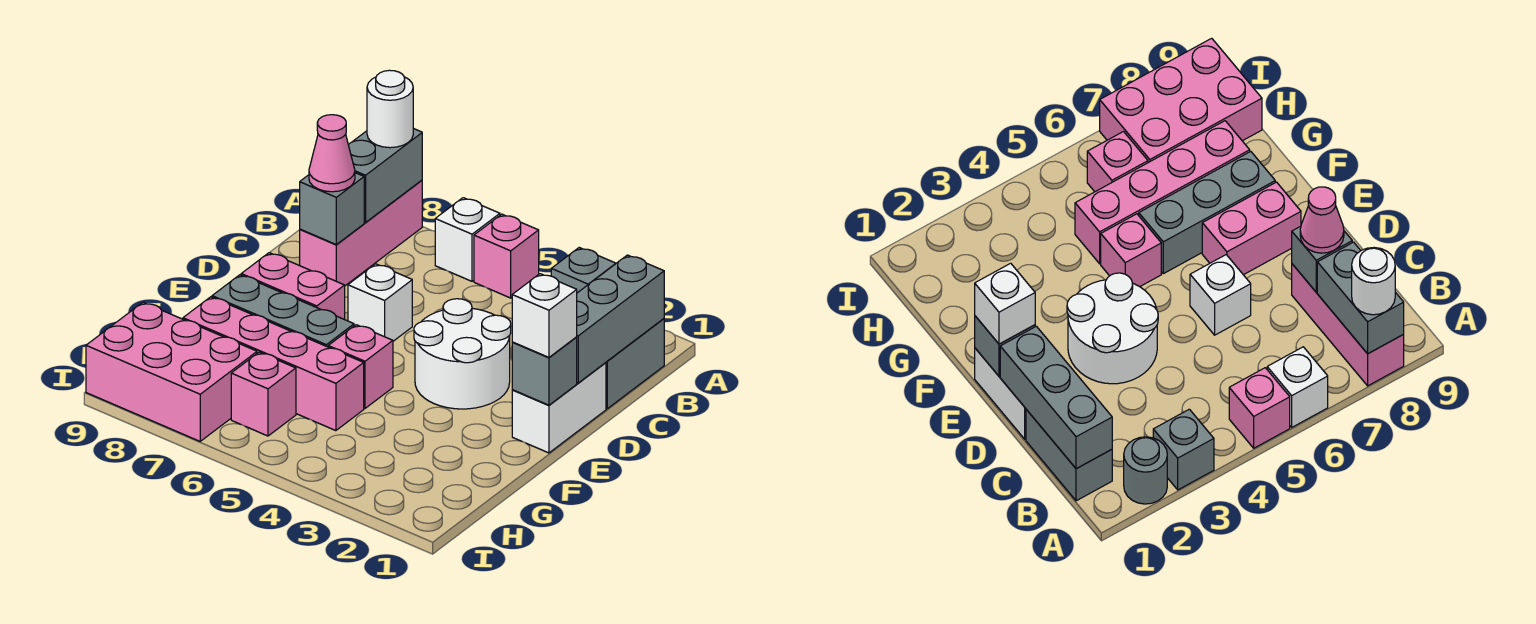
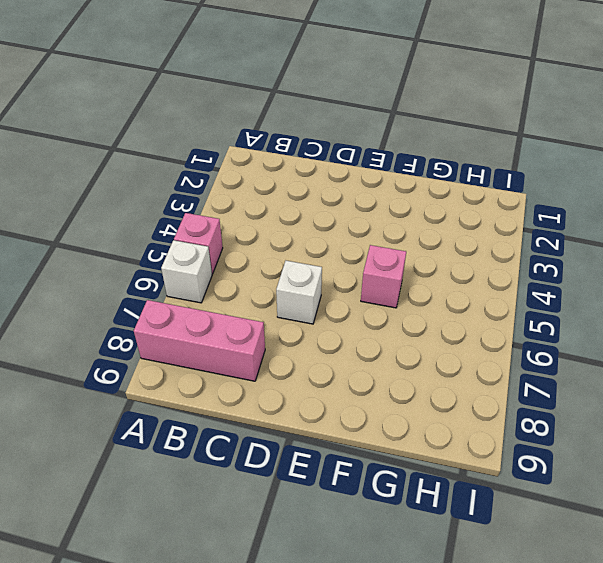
none -> grey 1x1 round brick [1124,437,1167,504]
none -> grey 1x1 brick [551,248,616,293]
none -> grey 1x2 brick [606,319,664,409]

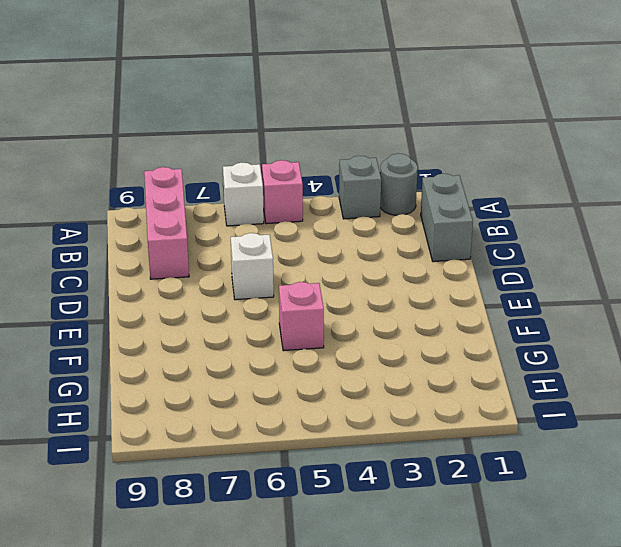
none -> white 1x2 brick [512,363,606,453]
none -> white 2x2 round brick [414,299,511,409]
none -> pink 1x2 brick [241,253,345,319]

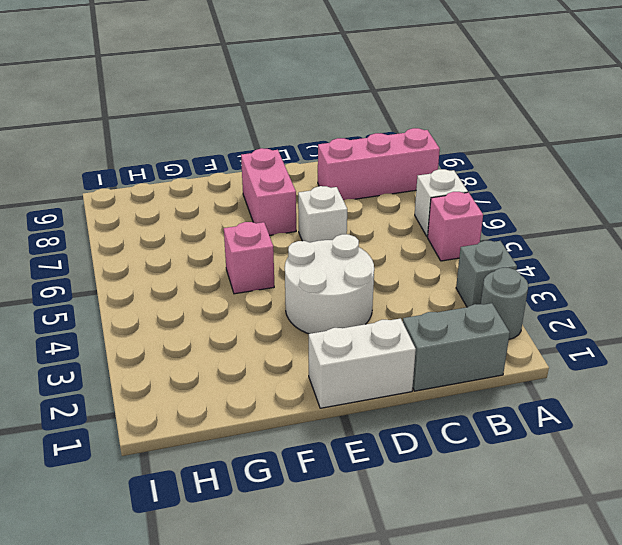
none -> grey 1x3 brick [212,275,354,347]
none -> pink 1x4 brick [183,297,364,431]
none -> pink 1x1 brick [231,352,296,436]

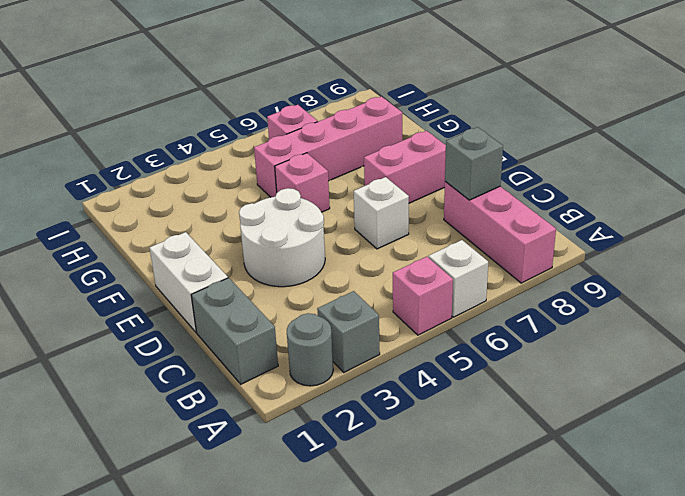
none -> grey 1x3 brick [212,275,354,347]
none -> pink 2x3 brick [86,302,257,441]
none -> grey 1x2 brick [348,128,422,223]

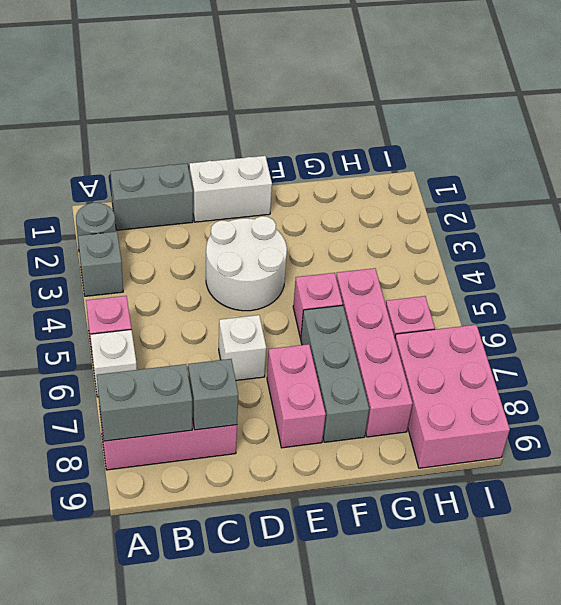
none -> grey 1x3 brick [577,255,664,383]
none -> grey 1x1 brick [512,337,577,405]
none -> white 1x1 round brick [367,70,413,148]

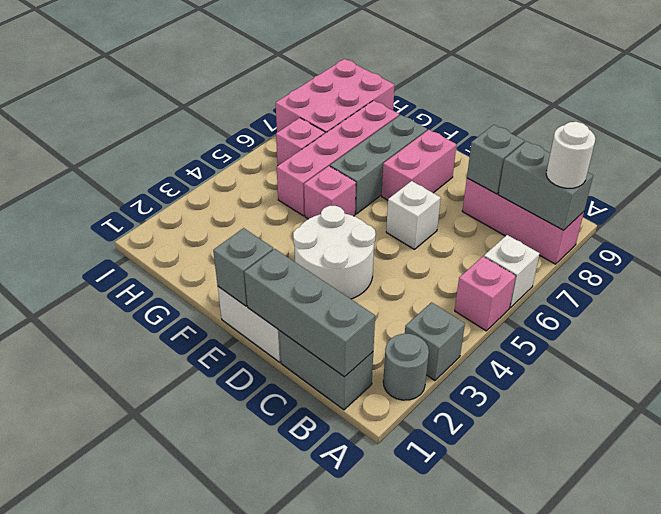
none -> pink 1x1 cone [309,115,355,192]
none -> white 1x1 brick [512,274,577,357]

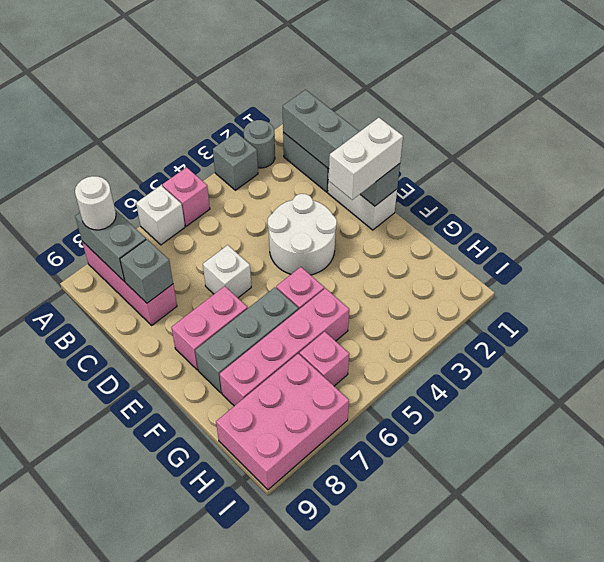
white 1x2 brick [329,118,403,200] -> white 1x1 brick [512,274,577,357]
none -> pink 1x1 cone [309,115,355,192]

